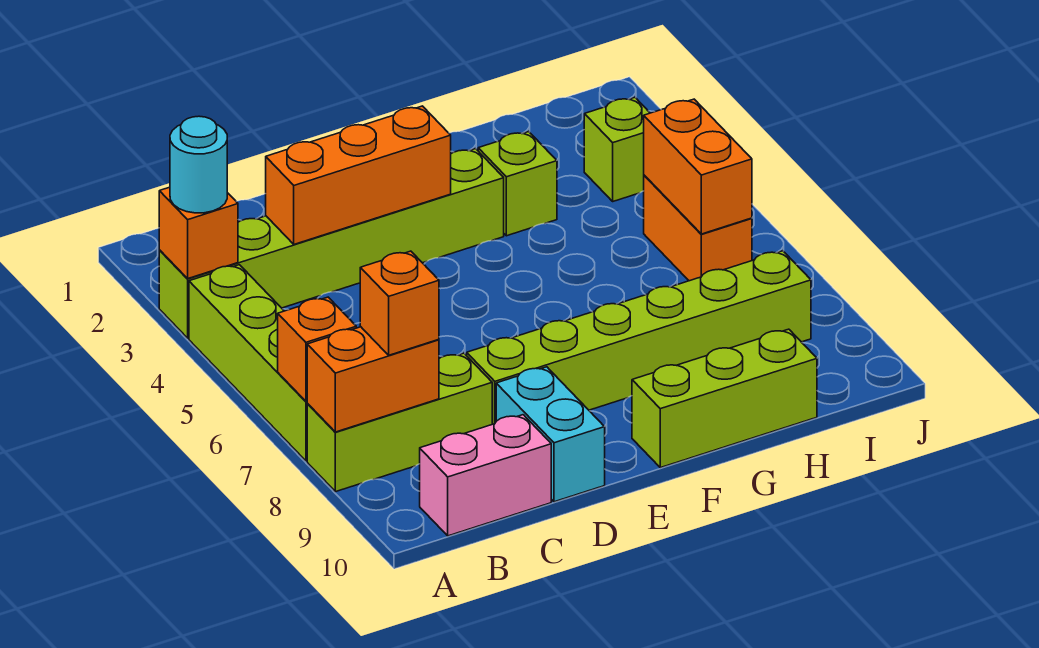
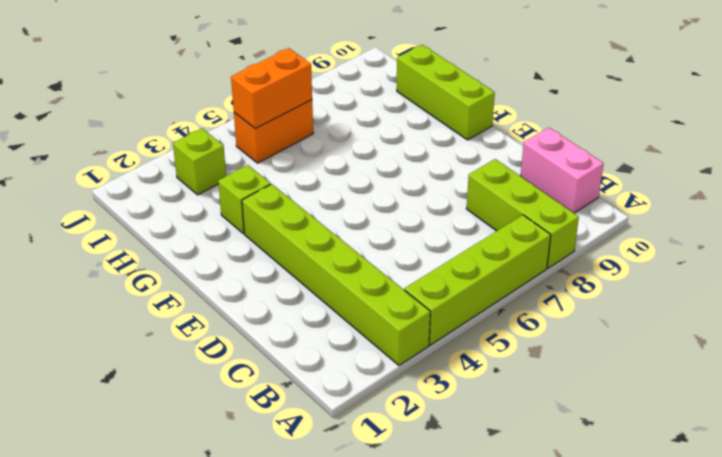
none -> lime 1x6 brick [467,251,811,424]
none -> cyan 1x2 brick [496,367,605,502]
none -> orange 1x1 brick [159,187,238,278]

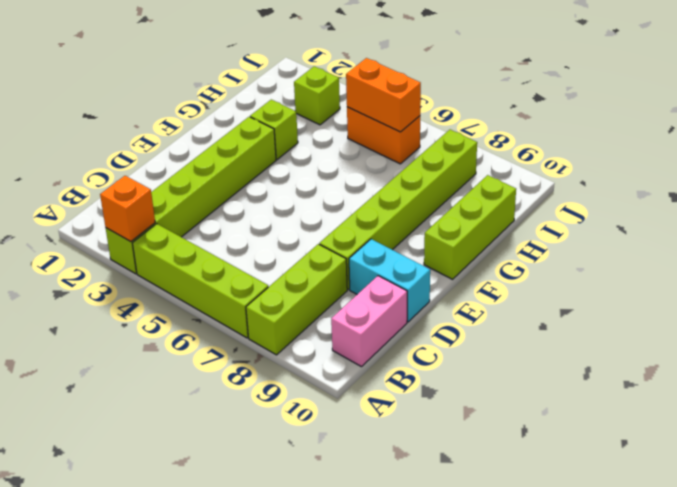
none -> orange 1x1 brick [278,297,356,401]
none -> orange 1x2 brick [307,327,439,432]
none -> orange 1x3 brick [266,106,451,244]

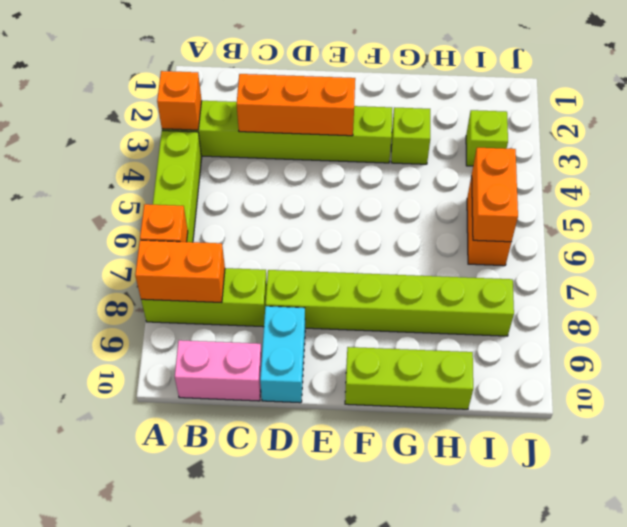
none -> cyan 1x1 round brick [170,116,227,213]
none -> orange 1x1 brick [360,251,439,355]

